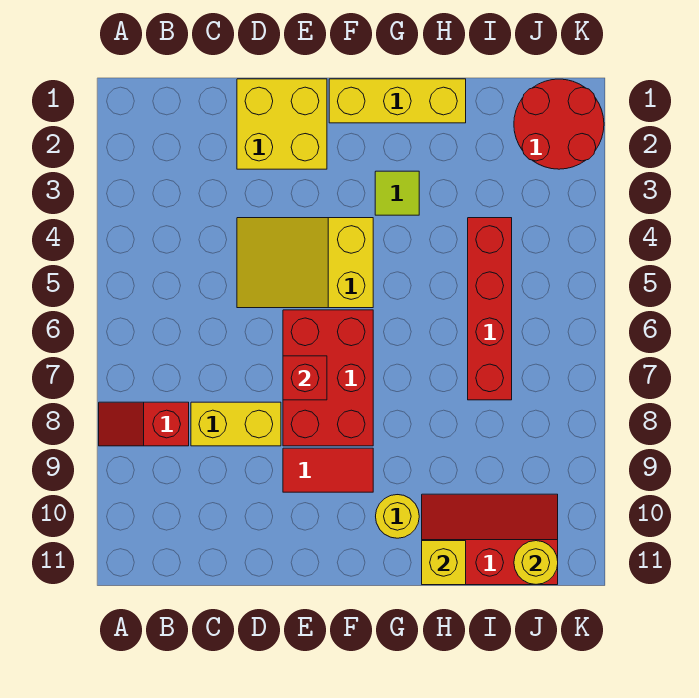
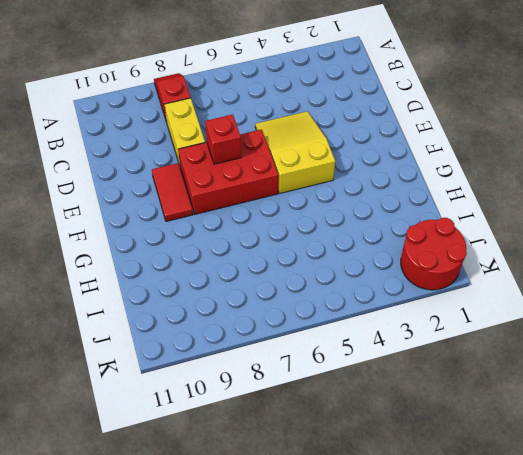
none -> yellow 2x2 brick [237,79,327,169]
none -> yellow 1x3 brick [329,79,466,123]
none -> lime 1x1 tile [375,171,419,215]

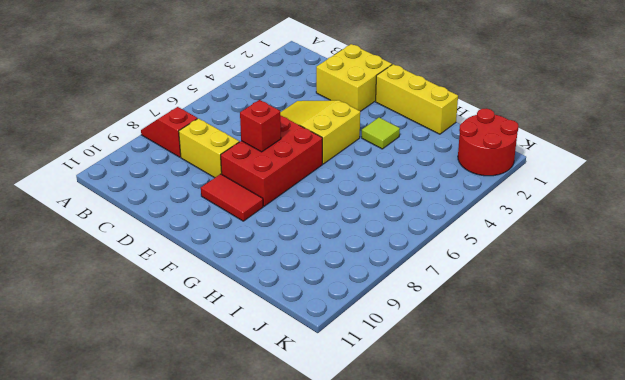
none -> yellow 1x1 round brick [376,495,419,538]
none -> red 2x3 slope [422,494,558,585]
none -> red 1x4 brick [468,218,512,400]

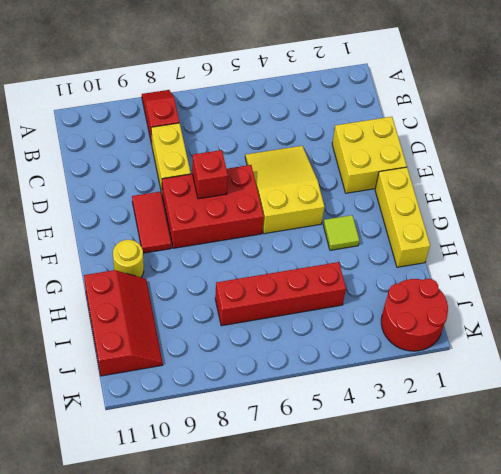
none -> yellow 1x1 brick [422,541,466,585]
none -> yellow 1x1 round brick [514,541,558,585]

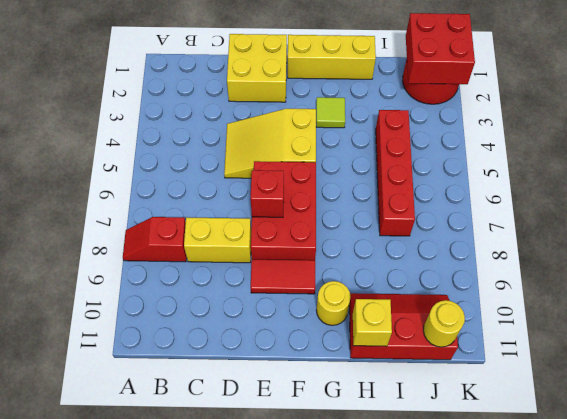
red 2x2 brick [406,13,475,84] -> none

